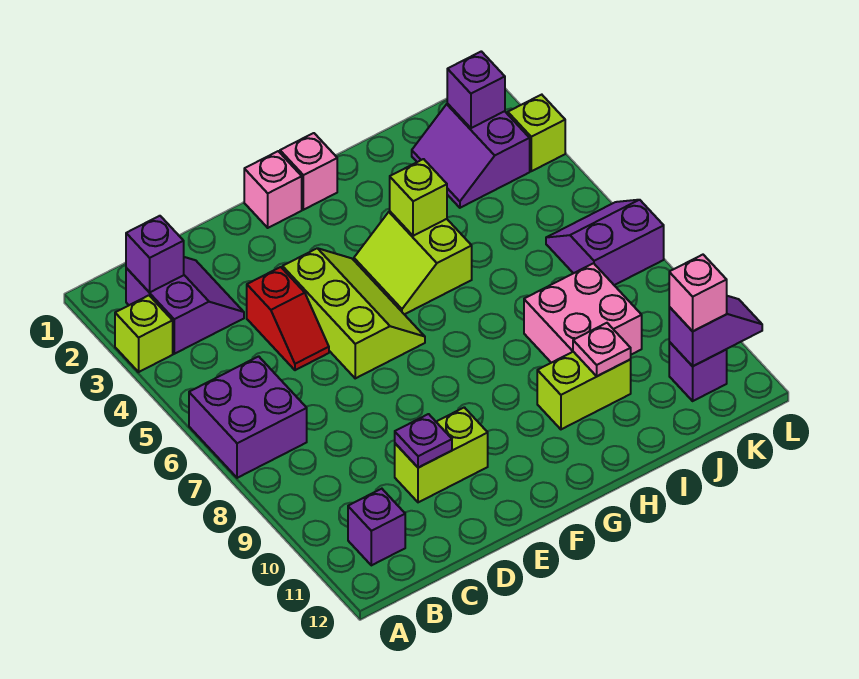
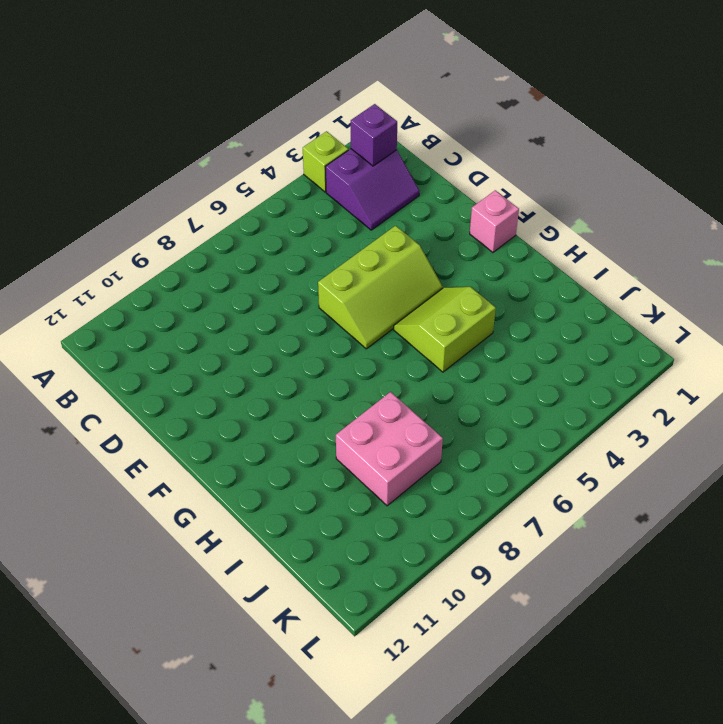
none -> purple 2x2 brick [189,356,307,478]
none -> purple 1x1 brick [348,489,405,565]
none -> red 1x2 slope [247,267,329,370]

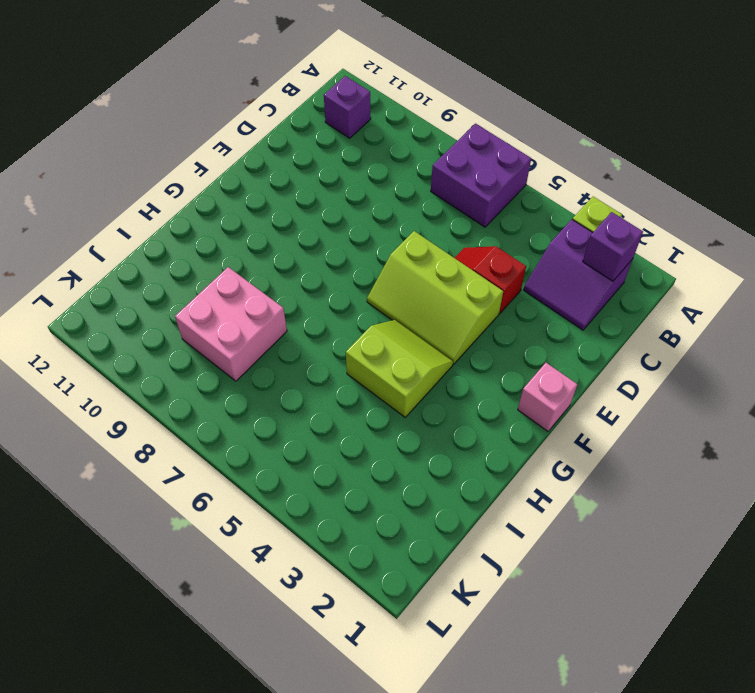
none -> lime 1x2 brick [395,407,488,502]
none -> pink 1x1 brick [280,133,337,210]
none -> lime 1x2 brick [537,352,631,429]

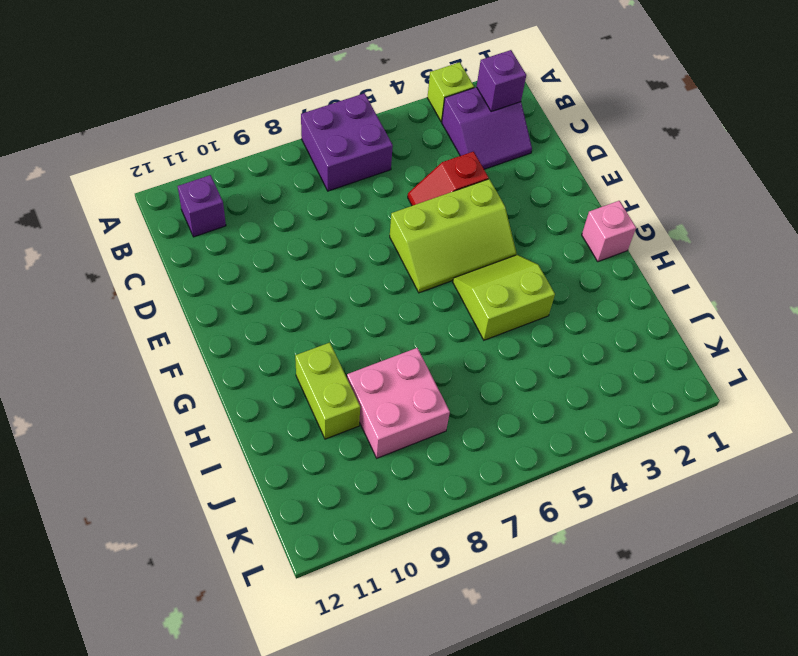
none -> lime 1x2 brick [395,407,488,502]
none -> pink 1x1 brick [244,151,302,228]
none -> purple 2x2 slope [412,104,530,208]

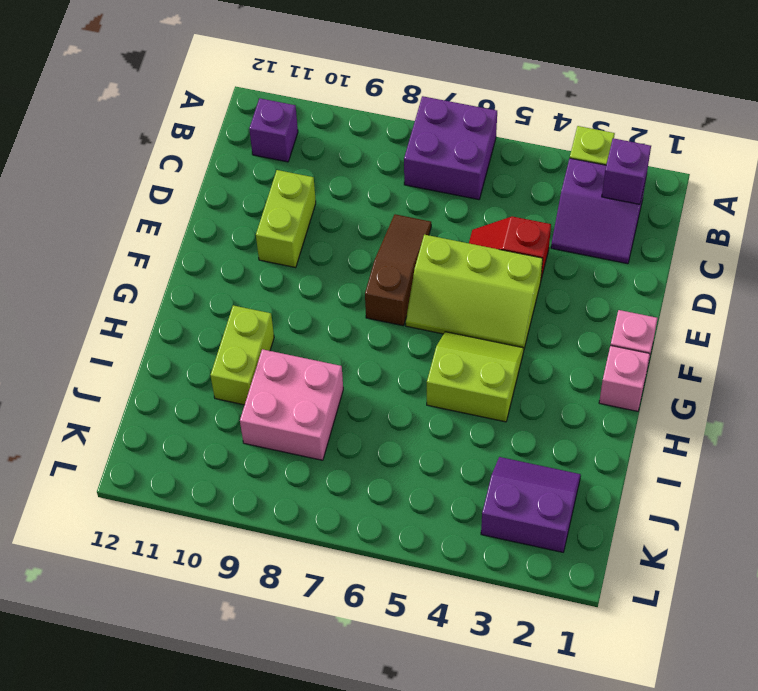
brown 1x3 slope [365,214,431,326] -> none
none -> purple 2x2 slope [546,200,664,285]
none -> purple 1x1 brick [669,342,727,401]
none -> lime 1x1 brick [508,95,565,171]

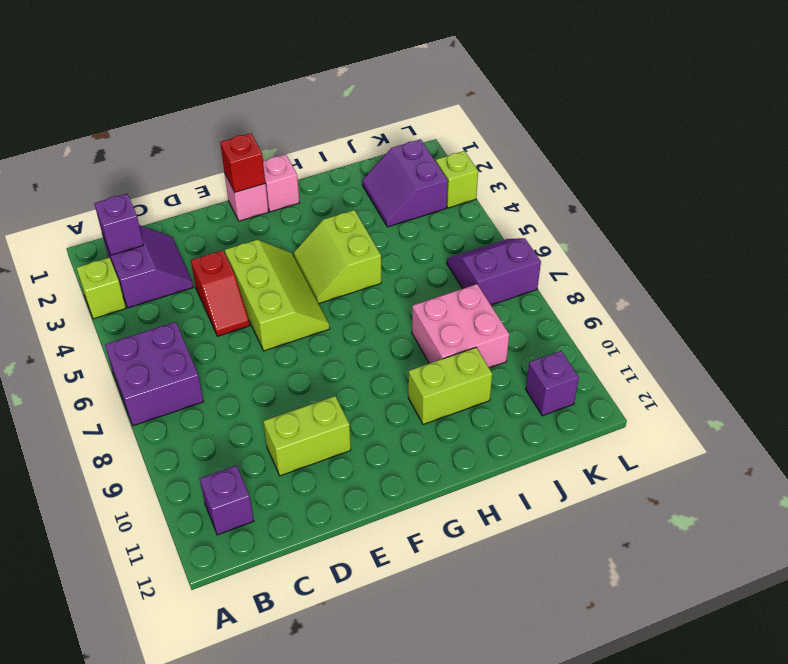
red 1x1 brick [220,133,265,192] -> none
none -> purple 1x1 plate [395,414,452,468]
none -> lime 1x1 brick [390,159,447,236]
none -> pink 1x1 plate [573,323,631,376]

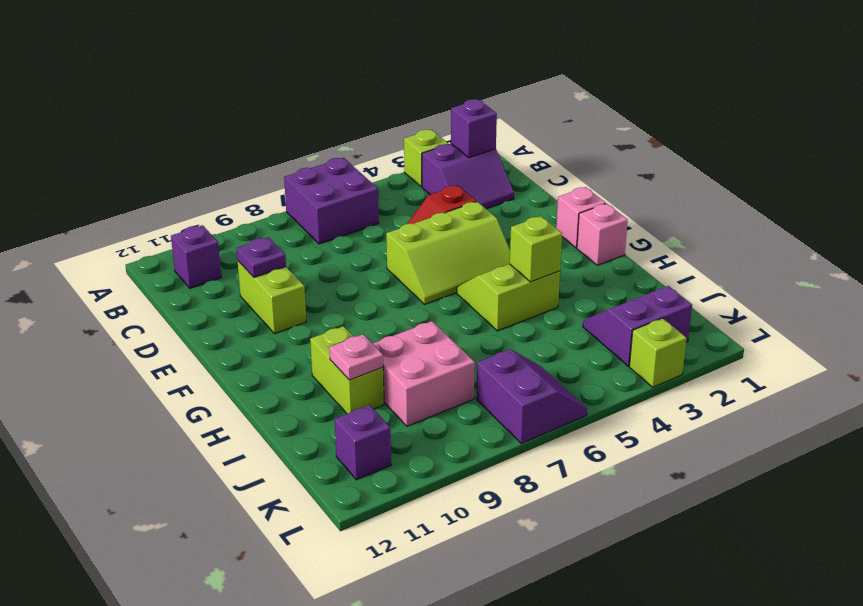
none -> purple 1x1 brick [447,51,505,128]
none -> purple 1x2 slope [669,296,762,366]
none -> pink 1x1 brick [669,255,727,331]

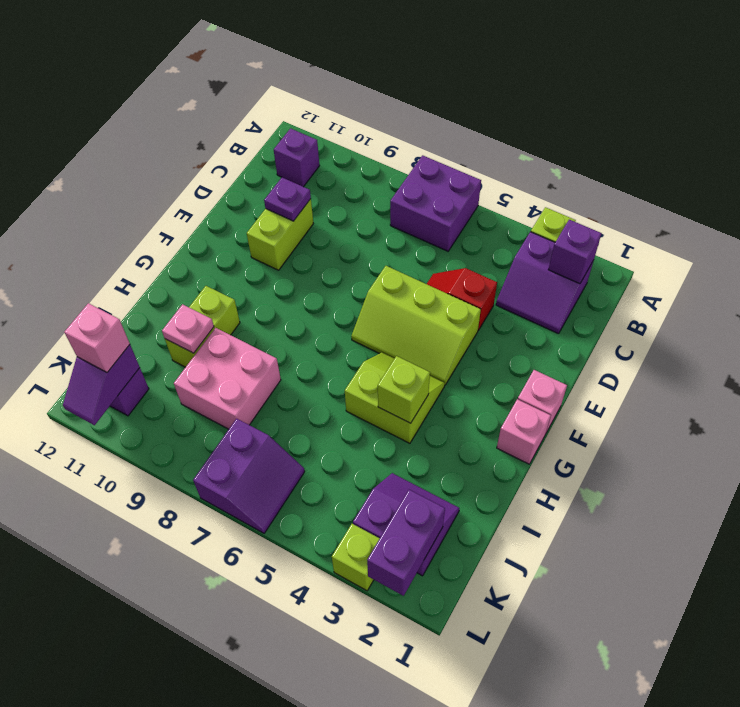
purple 1x2 brick [367,490,445,596] -> purple 1x1 brick [447,51,505,128]

